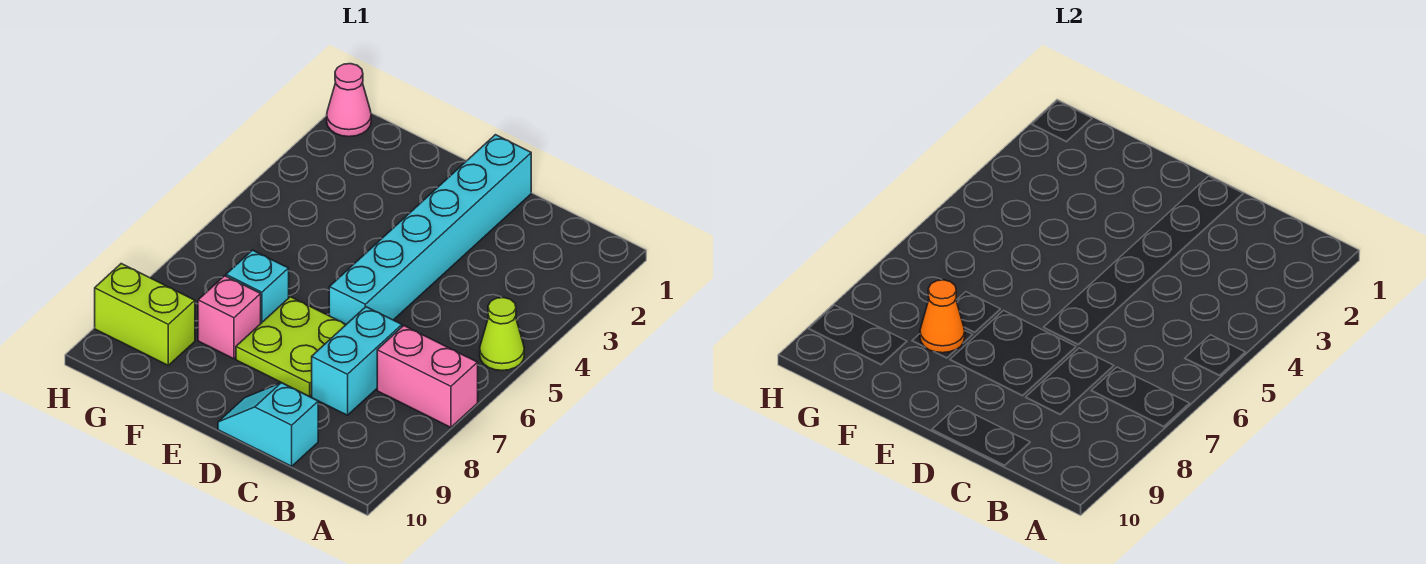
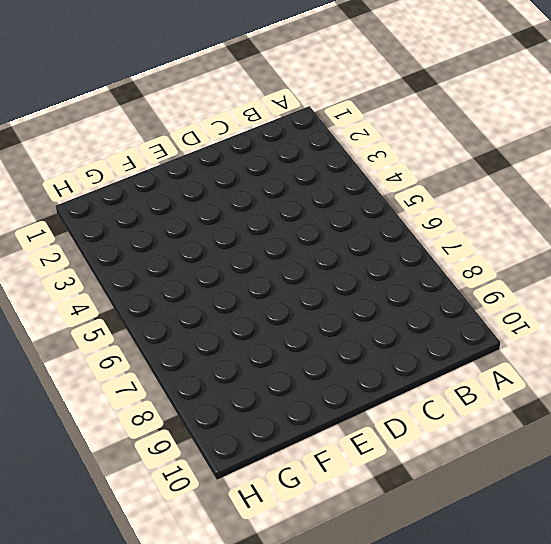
none -> lime 1x1 cone [480,298,524,371]
none -> pink 1x2 brick [377,326,478,427]

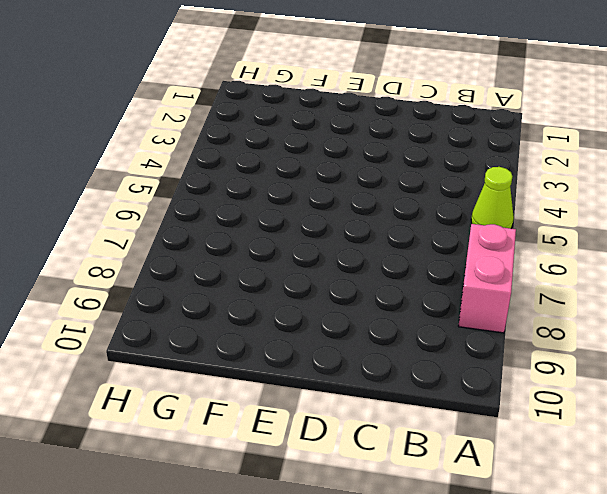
pink 1x2 brick [458,224,516,333] -> pink 1x2 brick turned to [377,326,478,427]
none -> cyan 1x2 brick [312,307,402,415]
none -> cyan 1x2 slope [218,383,318,466]

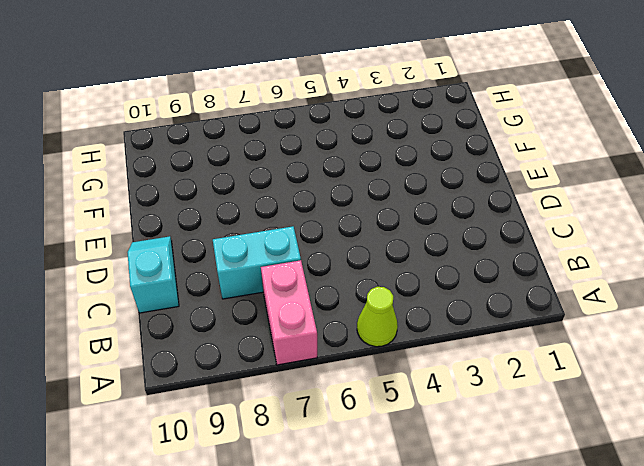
none -> cyan 1x6 brick [329,135,531,324]
none -> lime 2x2 plate [236,297,346,397]

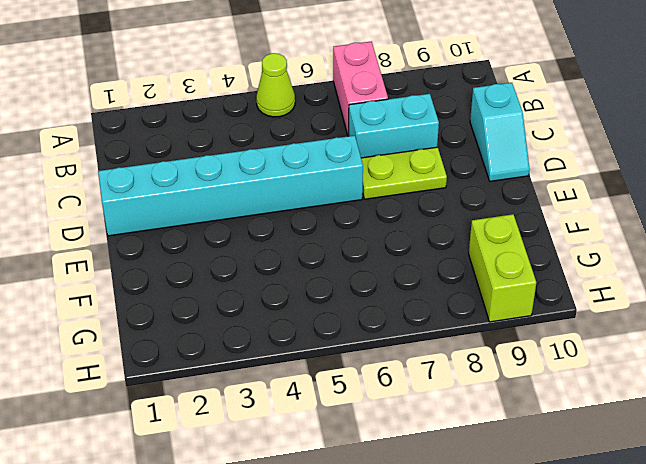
lime 1x2 plate [361,147,447,199] -> lime 2x2 plate [236,297,346,397]
none -> cyan 1x1 brick [226,250,289,323]
none -> pink 1x1 brick [198,276,261,359]

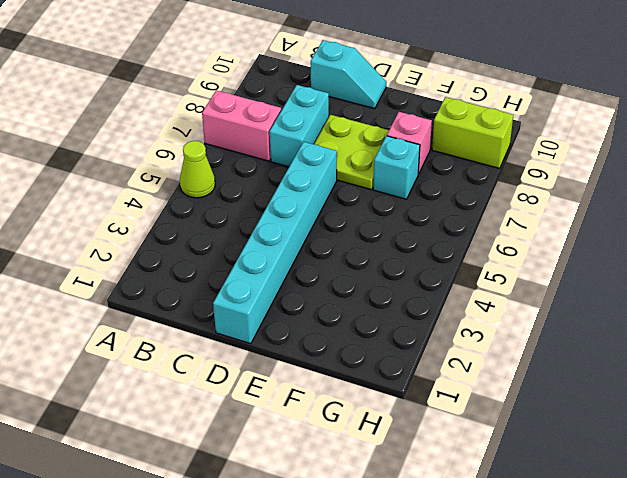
none -> pink 1x1 cone [327,64,371,137]
none -> orange 1x1 cone [920,280,965,353]

